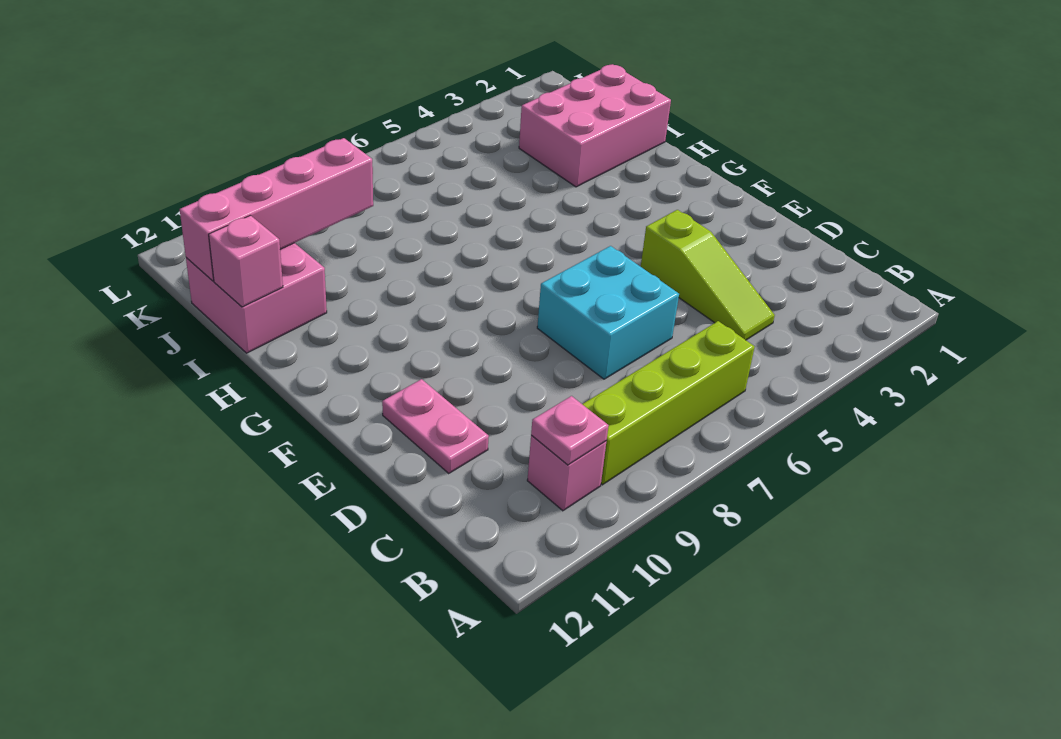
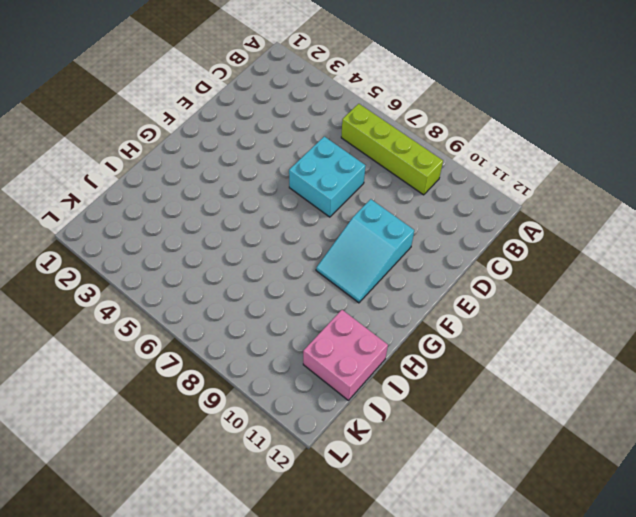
cyan 2x3 slope [316,199,414,303] -> none
none -> pink 1x1 brick [527,435,606,511]
none -> lime 1x3 slope [641,210,775,340]

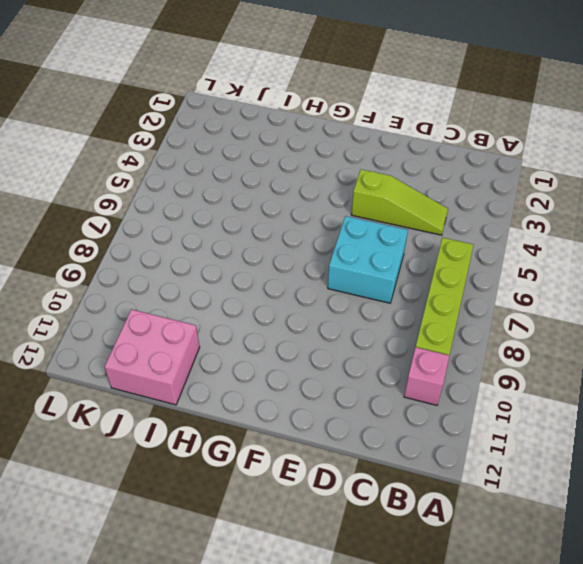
none -> pink 1x2 plate [382,379,489,473]
none -> pink 2x3 brick [519,64,671,187]

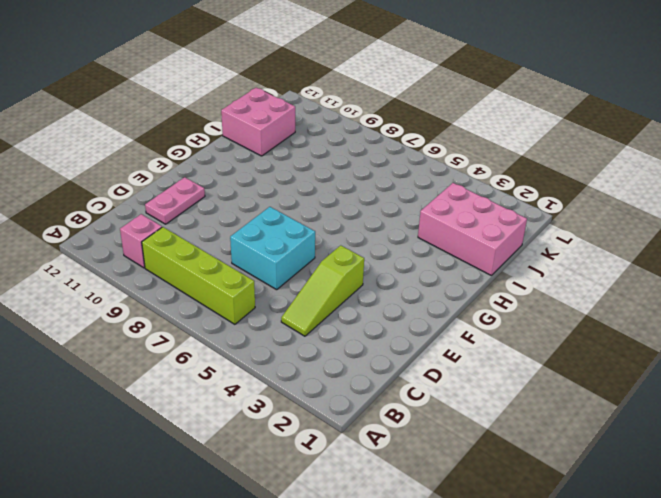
none -> pink 1x1 plate [531,396,609,465]
none -> pink 1x1 brick [209,215,283,307]

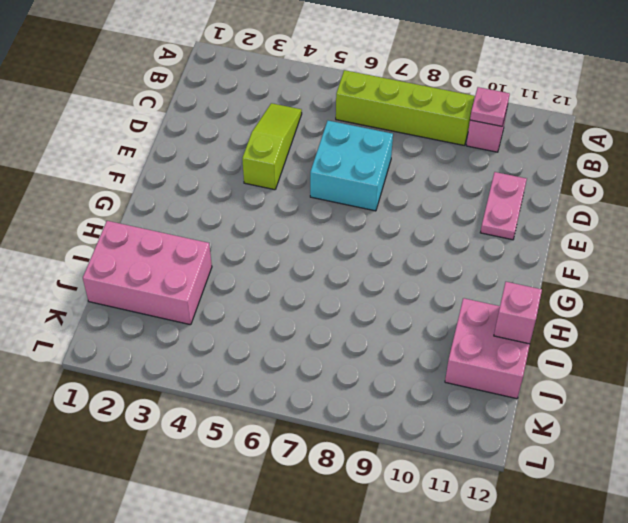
none -> pink 1x4 brick [180,138,373,281]

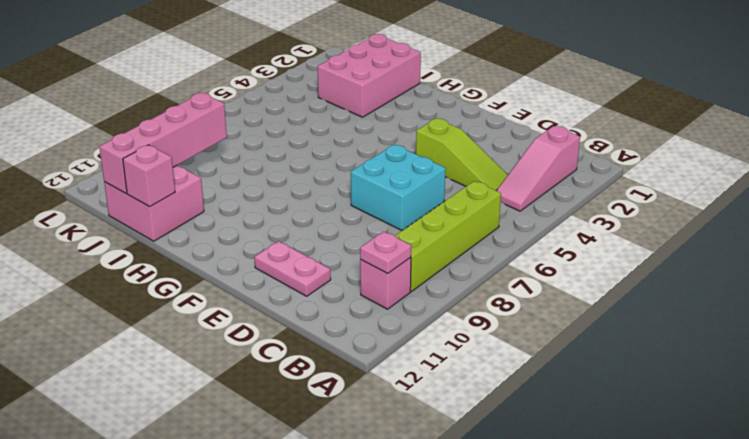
pink 1x3 slope [496,126,580,211] -> none

